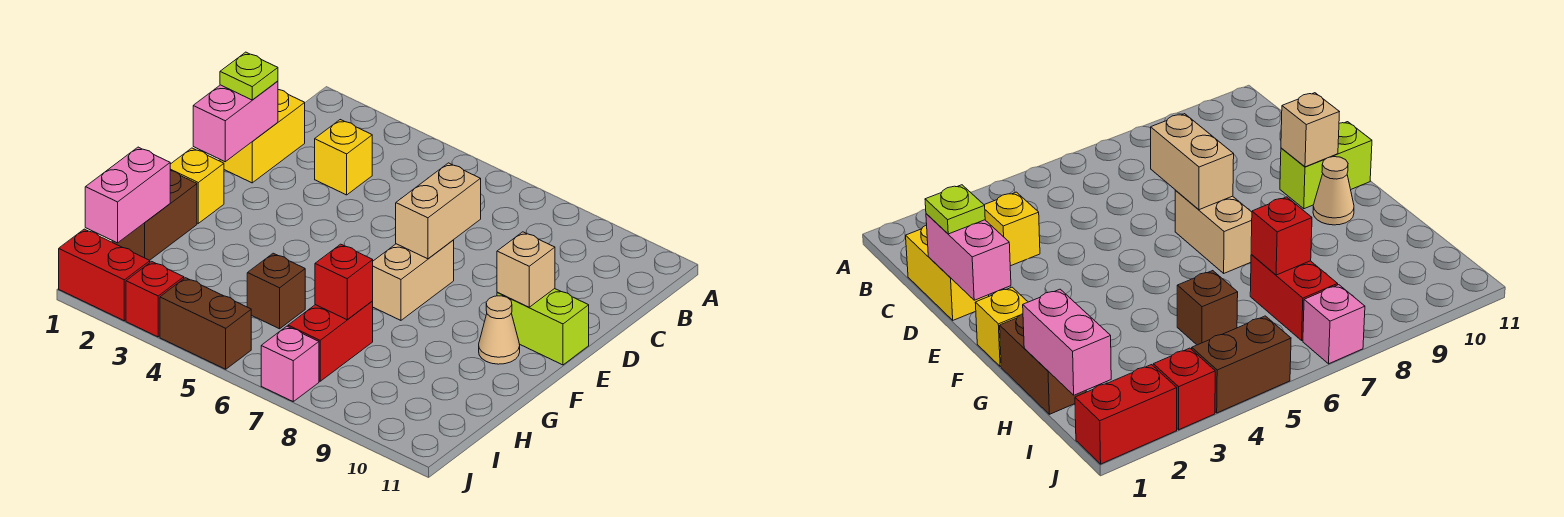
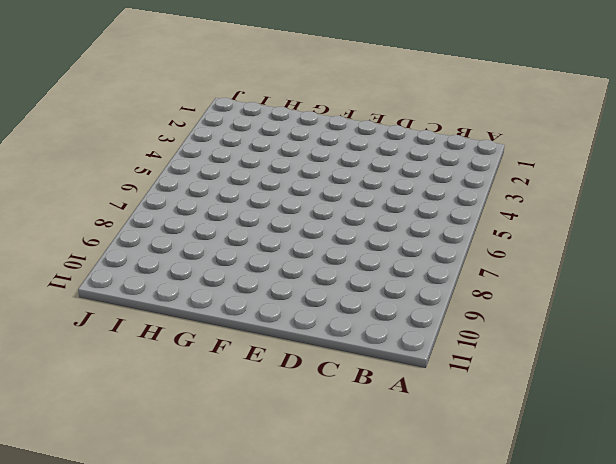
none -> yellow 1x2 brick [220,90,305,183]
none -> yellow 1x1 brick [315,120,372,195]
none -> tan 1x2 brick [373,240,454,320]

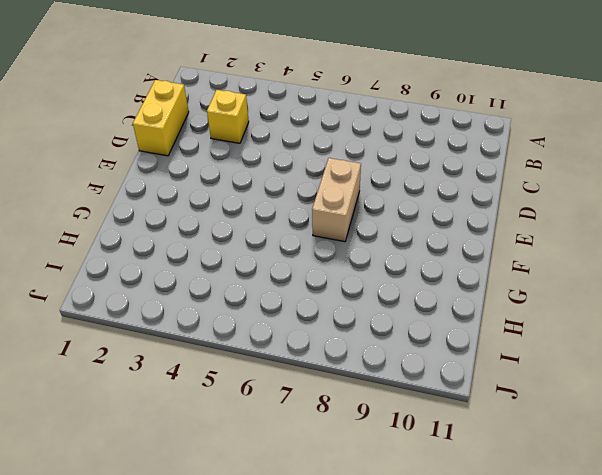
none -> lime 1x2 brick [497,289,589,365]
none -> yellow 1x1 brick [170,148,224,223]
none -> tan 1x1 cone [479,296,520,364]

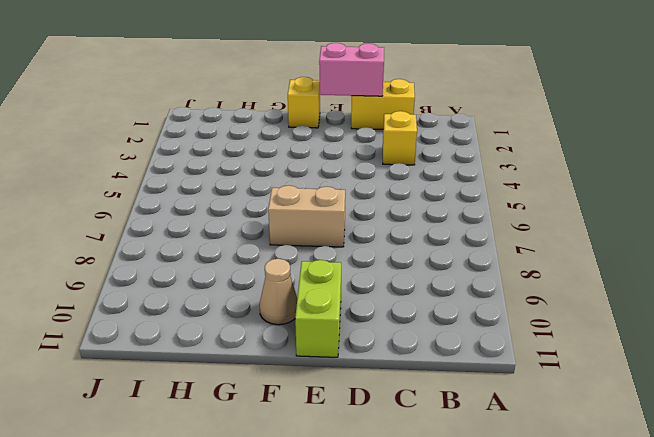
none -> brown 1x2 brick [112,171,197,260]
none -> brown 1x1 brick [247,253,305,329]
none -> red 1x2 brick [288,301,373,381]

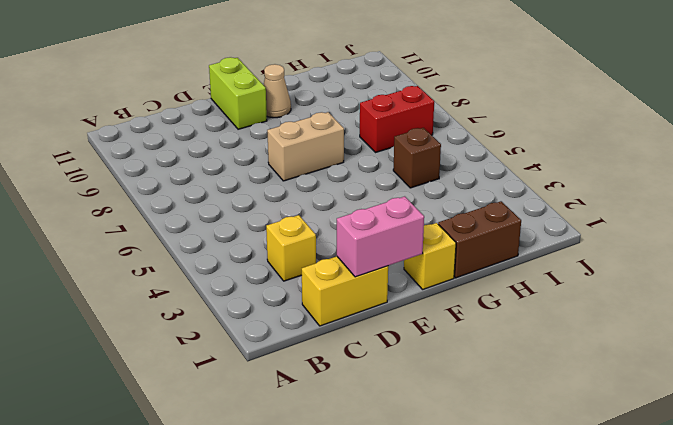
none -> red 1x2 brick [59,229,150,321]
none -> red 1x1 brick [126,262,184,337]
none -> brown 1x2 brick [160,278,251,369]

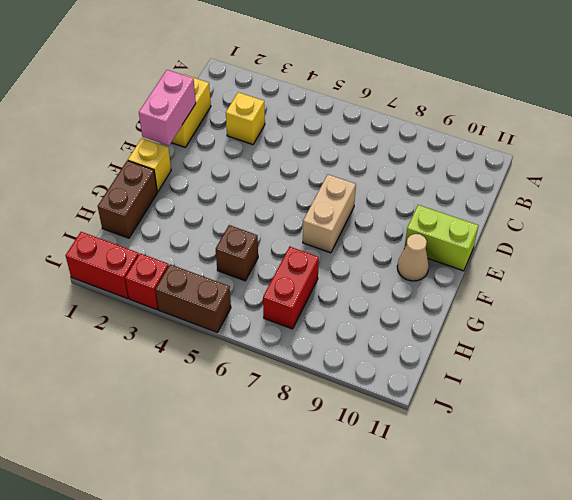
none -> pink 1x1 brick [261,326,319,401]
none -> tan 1x2 brick [396,163,481,259]
none -> tan 1x1 brick [497,232,555,307]

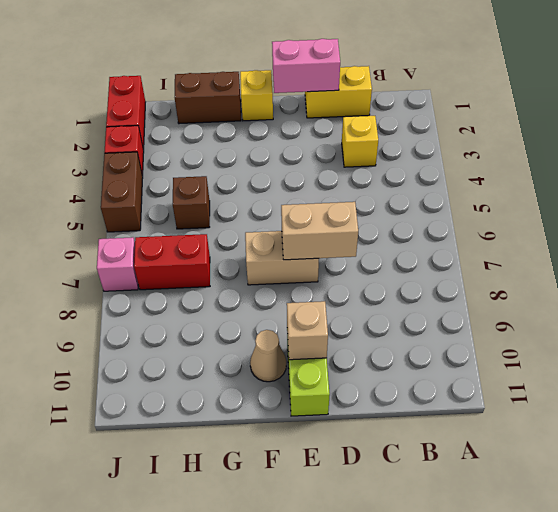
none -> pink 1x2 brick [85,147,170,243]
none -> red 1x1 brick [315,244,373,320]
none -> lime 1x1 plate [220,52,278,100]

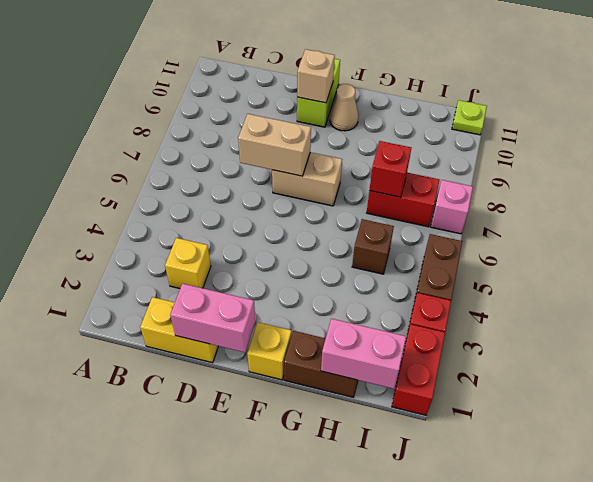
lime 1x1 plate [452,100,487,135] -> lime 1x1 plate moved to [220,52,278,100]

